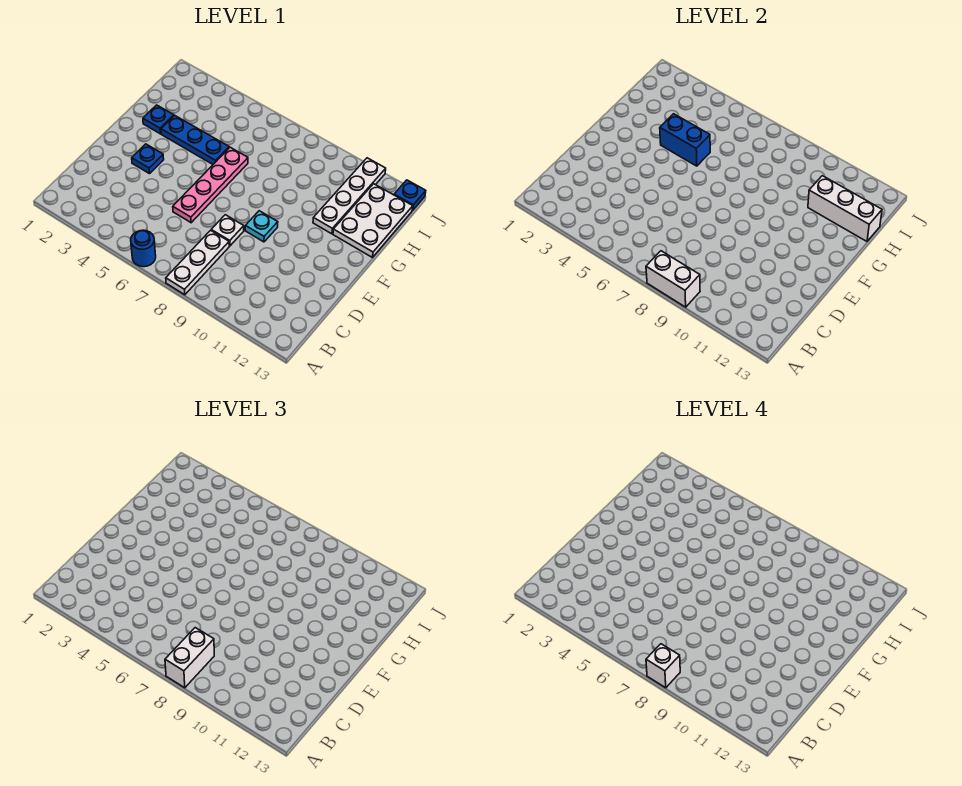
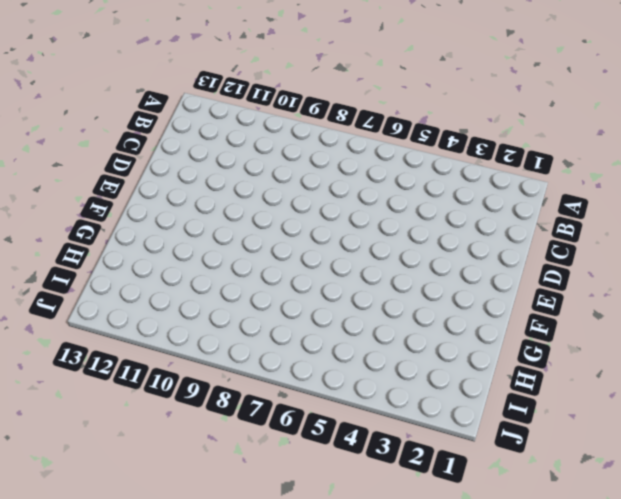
none -> blue 1x1 round brick [131,230,156,267]
none -> white 1x3 plate [166,230,229,295]
none -> pink 1x4 plate [173,147,248,223]

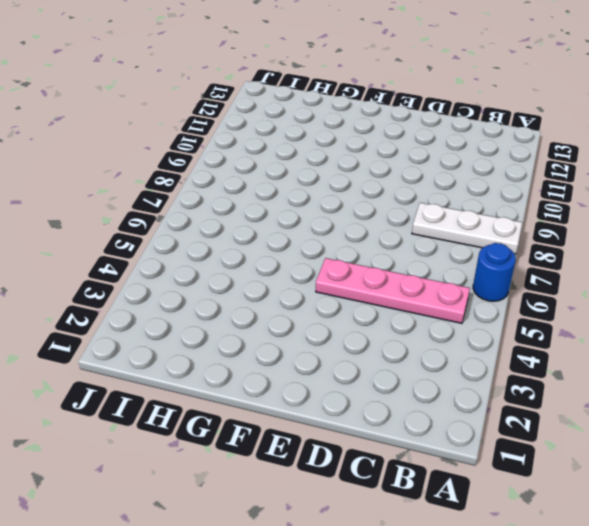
pink 1x4 plate [316,258,470,323] -> pink 1x4 plate moved to [173,147,248,223]
none -> white 1x1 plate [211,215,244,246]
none -> blue 1x1 plate [132,144,164,174]
none -> cyan 1x1 plate [245,211,278,242]

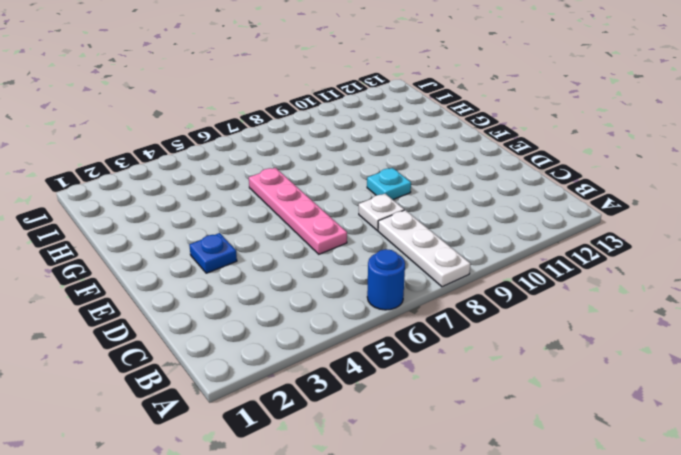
none -> blue 1x1 plate [143,105,174,134]
none -> blue 1x3 plate [161,115,229,164]
none -> white 1x4 plate [313,158,386,234]

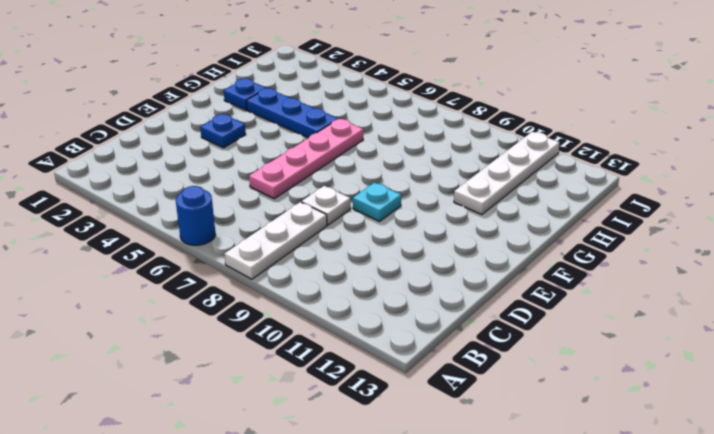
none -> white 2x3 plate [333,184,413,258]
none -> blue 1x1 plate [394,180,426,210]
none -> white 1x2 brick [646,251,700,307]

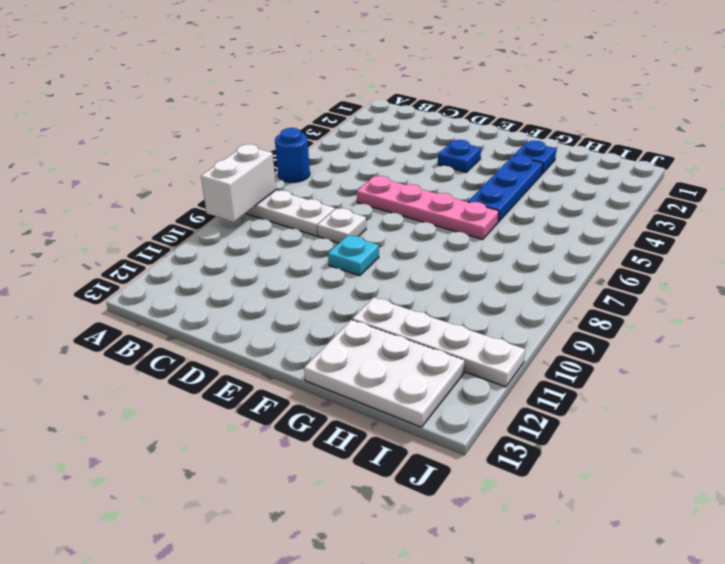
none -> blue 1x1 plate [394,180,426,210]
none -> blue 1x2 brick [660,114,710,166]
none -> white 1x3 brick [808,176,882,241]

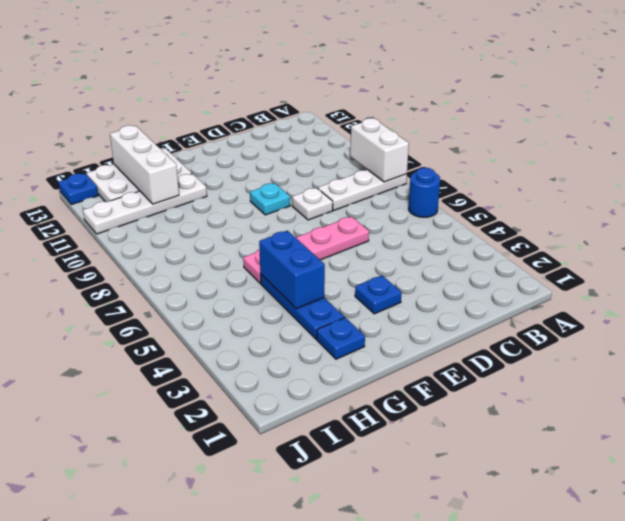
none -> white 1x2 brick [165,628,214,688]
none -> white 1x1 brick [646,644,680,688]

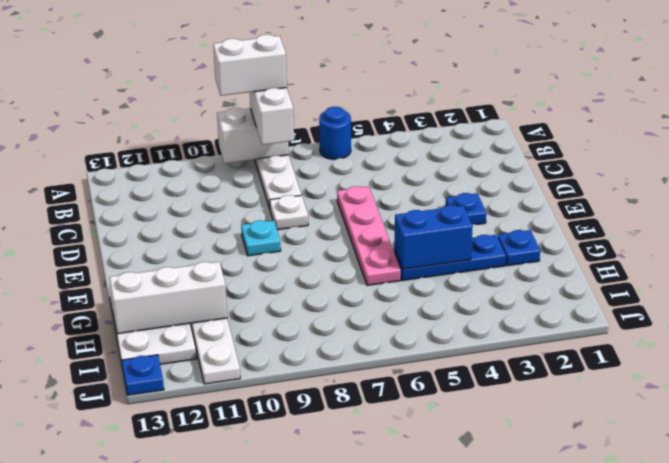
white 1x2 brick [213,35,287,96] -> white 1x1 brick [646,644,680,688]

